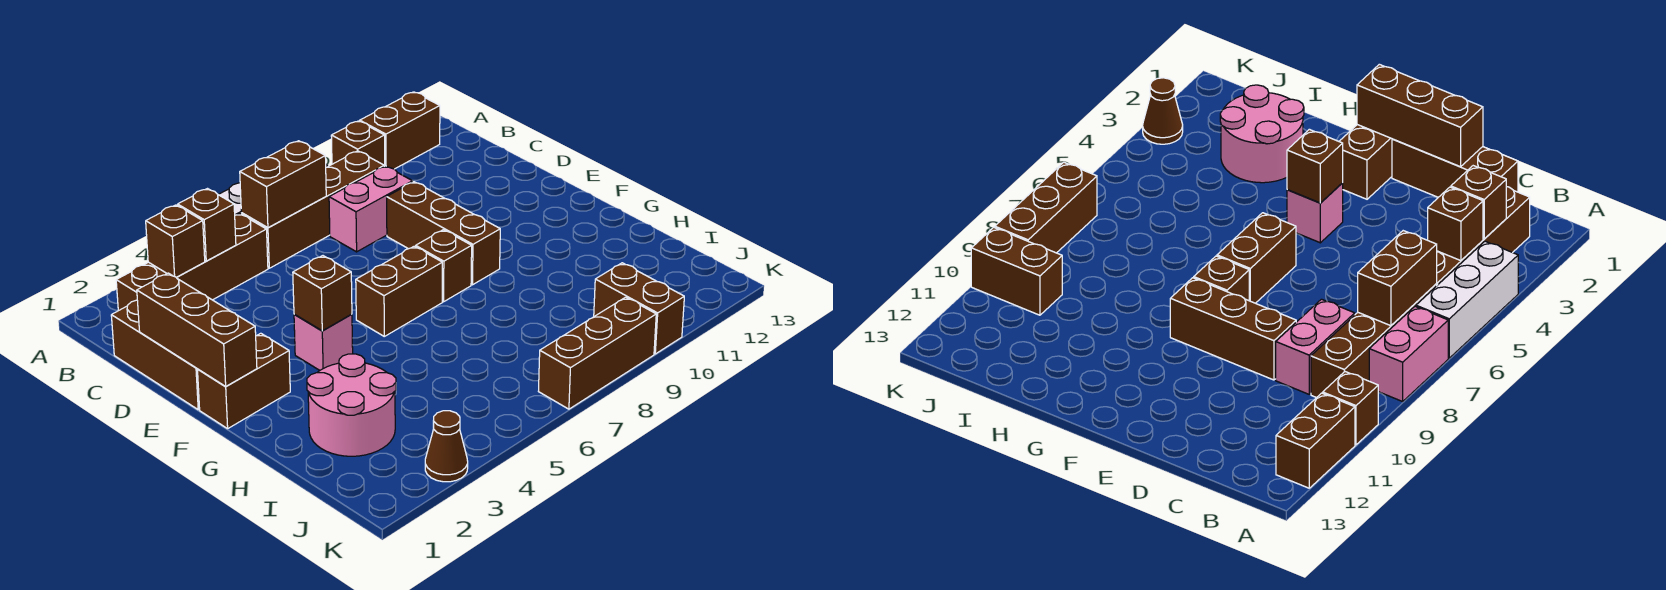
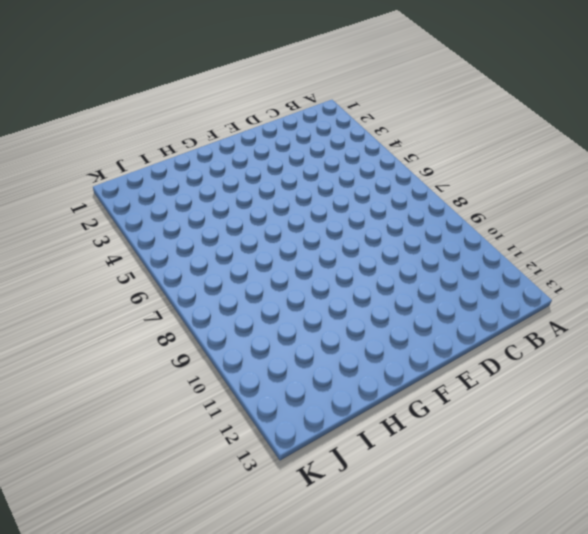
none -> white 1x3 brick [1416,241,1518,358]
none -> pink 1x2 brick [1369,307,1448,401]
none -> brown 1x1 brick [331,121,385,166]

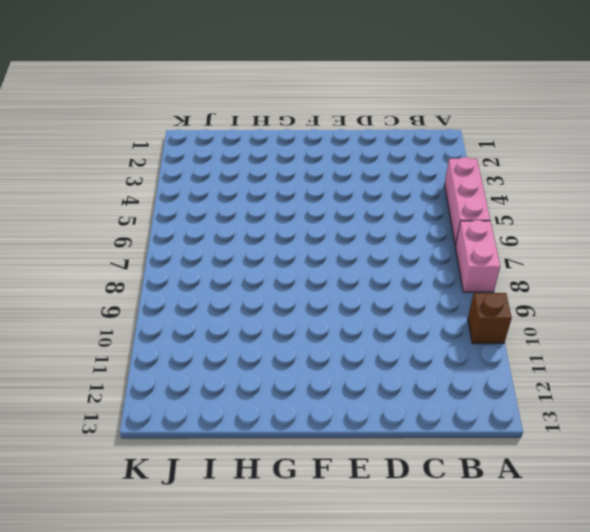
pink 1x3 brick [445,157,490,245] -> white 1x3 brick [1416,241,1518,358]
none -> brown 1x2 brick [360,92,440,169]
none -> brown 1x4 brick [116,214,268,311]
none -> brown 1x4 brick [241,151,384,268]

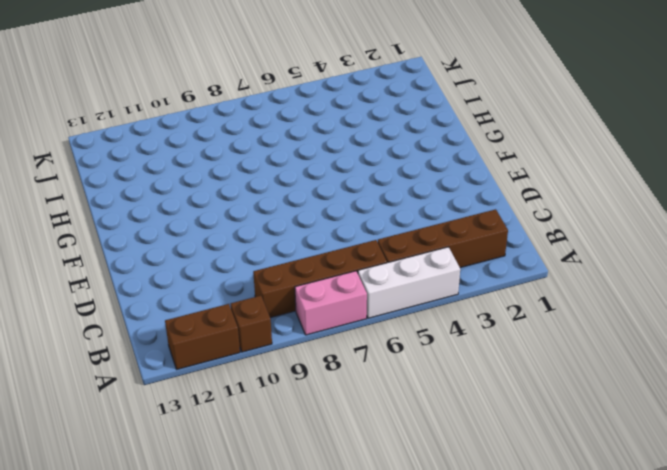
none -> brown 1x3 brick [111,300,200,410]
none -> pink 1x2 brick [329,166,413,252]
none -> brown 1x3 brick [387,182,500,285]

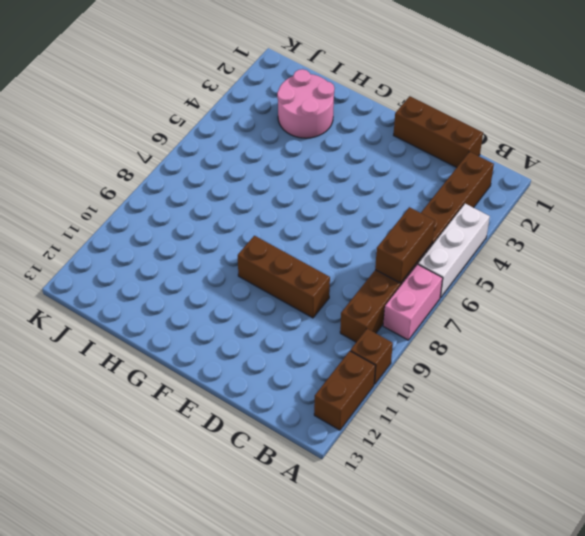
none -> pink 1x2 brick [329,166,413,252]
none -> brown 1x2 brick [198,333,290,429]
none -> pink 1x1 brick [294,314,353,370]

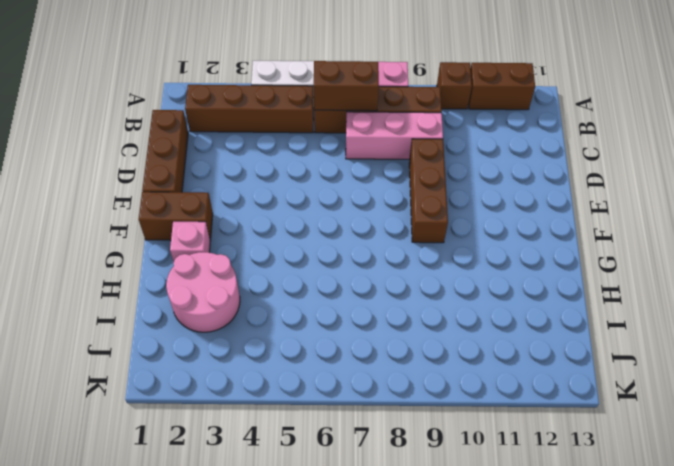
pink 1x3 brick [346,112,443,159] -> pink 1x2 brick [329,166,413,252]
pink 1x1 brick [170,222,210,262] -> pink 1x1 brick moved to [294,314,353,370]
none -> brown 1x2 brick [356,246,442,336]
none -> brown 1x1 brick [416,230,472,302]
none -> brown 1x2 brick [594,263,684,354]

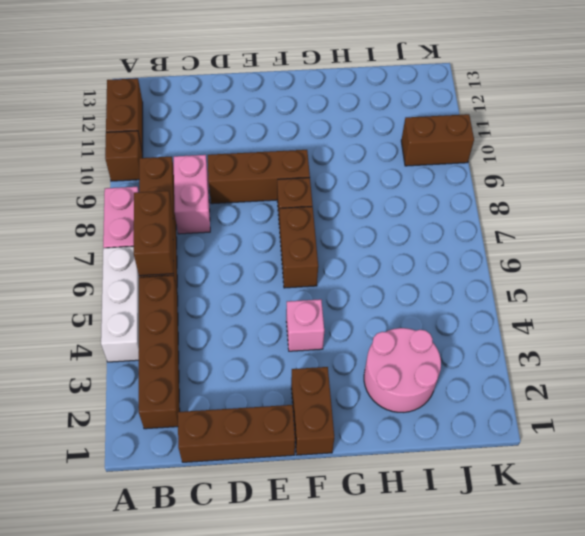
none -> brown 1x1 cone [425,411,468,482]
none -> brown 1x3 brick [538,297,656,409]
none -> brown 1x1 brick [146,205,205,277]

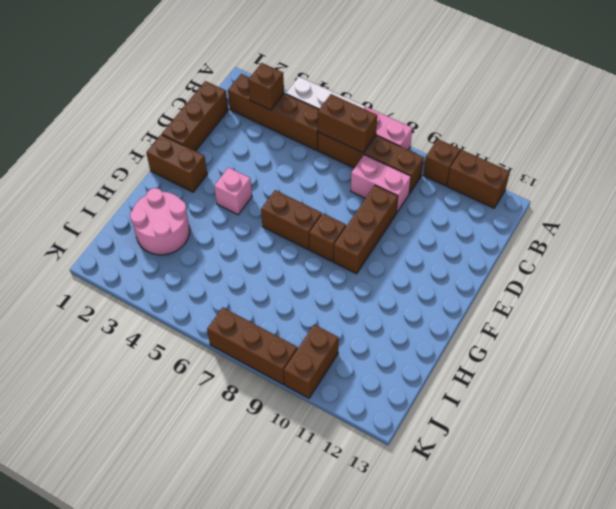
none -> brown 1x1 cone [425,411,468,482]
none -> brown 1x1 brick [178,189,236,261]
none -> brown 1x3 brick [137,273,257,387]

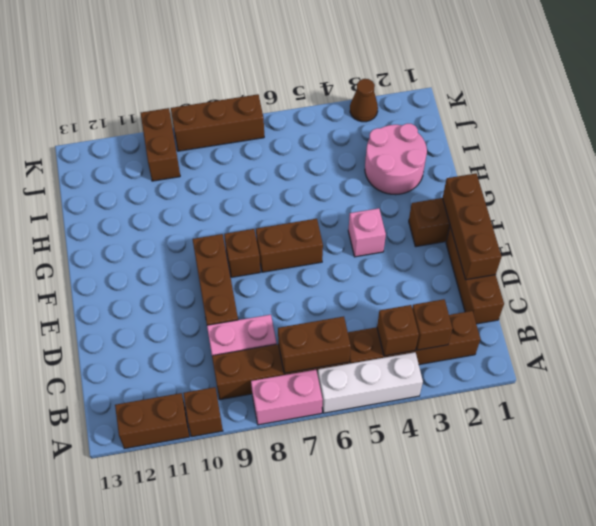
none -> brown 1x1 brick [293,256,352,331]

